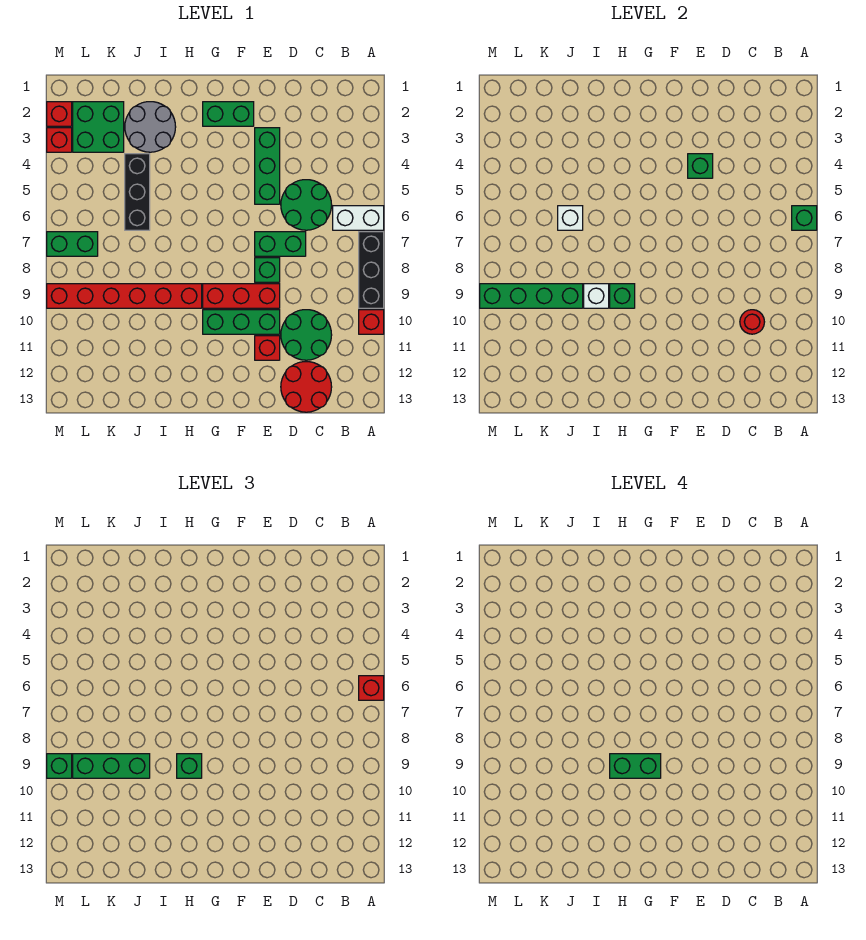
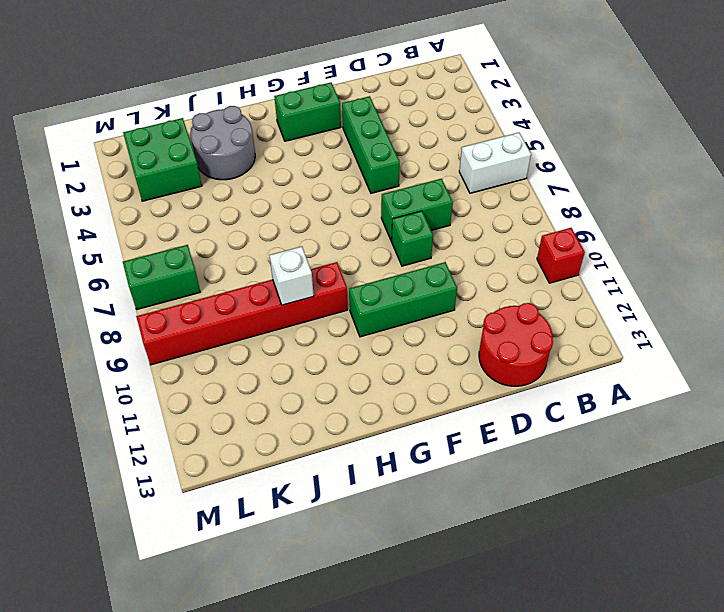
none -> black 1x3 brick [359,232,384,308]
none -> green 2x2 round brick [281,180,332,230]
none -> green 2x2 round brick [281,310,332,360]
none -> red 1x3 brick [203,284,280,308]

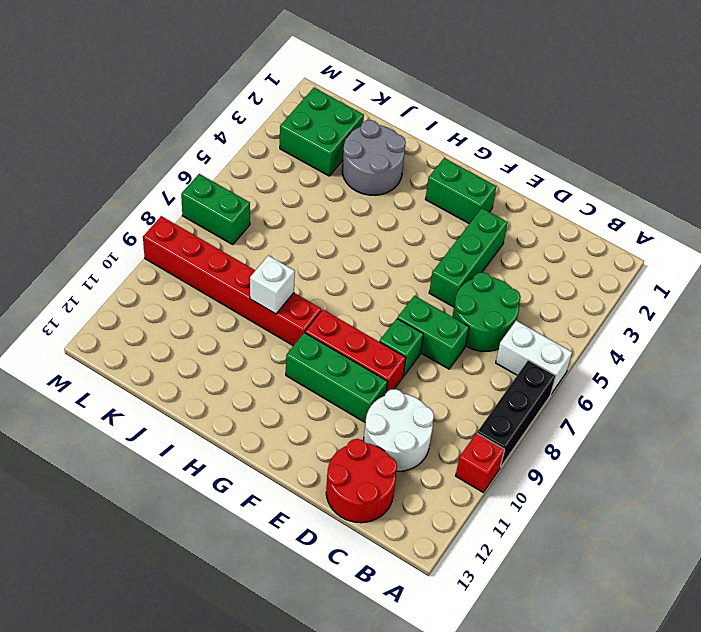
white 2x2 round brick [364,389,434,471] -> green 2x2 round brick [281,310,332,360]
none -> red 1x1 brick [255,336,280,360]
none -> black 1x3 brick [125,154,150,230]
none -> red 1x1 brick [47,102,72,126]
none -> red 1x1 brick [47,128,72,152]

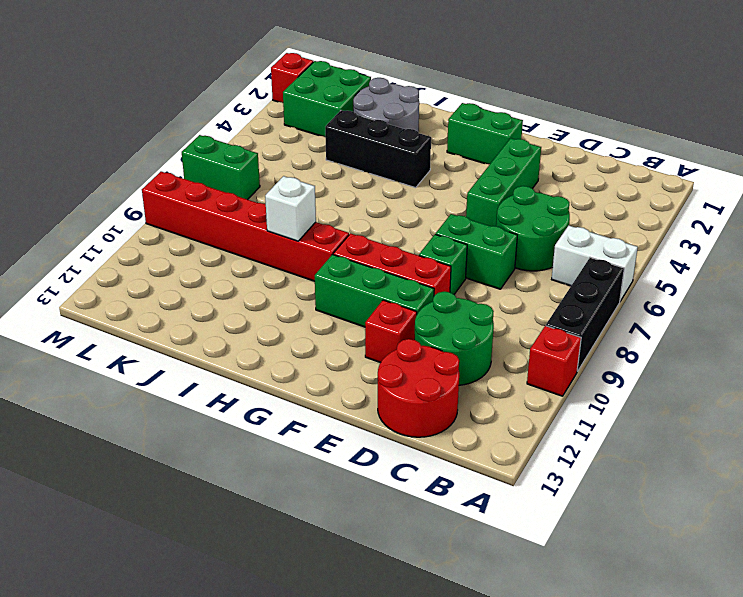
black 1x3 brick [325,110,431,188] -> black 1x3 brick turned to [125,154,150,230]
none -> red 1x1 brick [47,128,72,152]
none -> green 1x1 brick [792,206,817,230]
none -> red 1x1 round brick [740,310,764,334]
none -> green 1x1 brick [688,154,713,178]

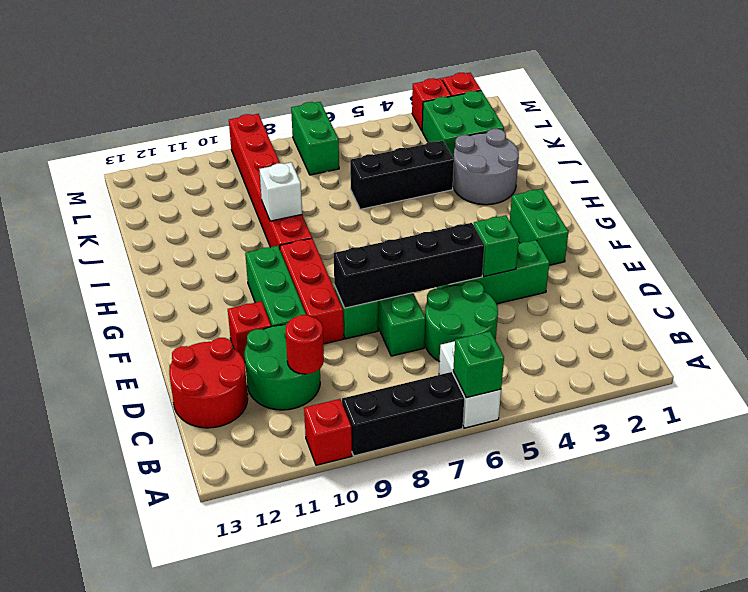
black 1x4 brick [334,223,484,308] -> none
none -> green 1x1 brick [610,284,635,308]
none -> white 1x1 brick [558,206,583,230]
none -> green 1x4 brick [480,284,583,308]
none -> red 1x1 brick [359,676,384,700]

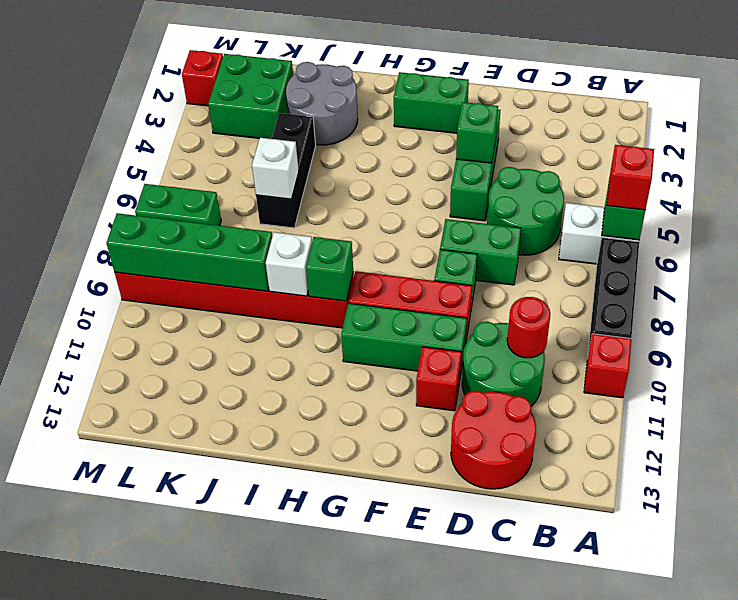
none -> red 1x1 brick [47,128,72,152]
none -> green 1x1 brick [177,754,202,778]
none -> green 1x3 brick [73,754,150,778]
none -> green 1x1 brick [47,754,72,778]

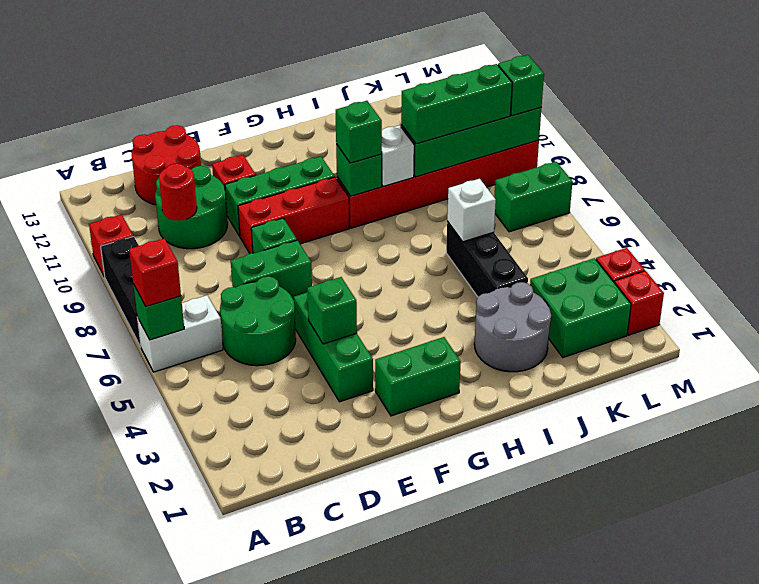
none -> green 1x2 brick [610,754,661,778]

